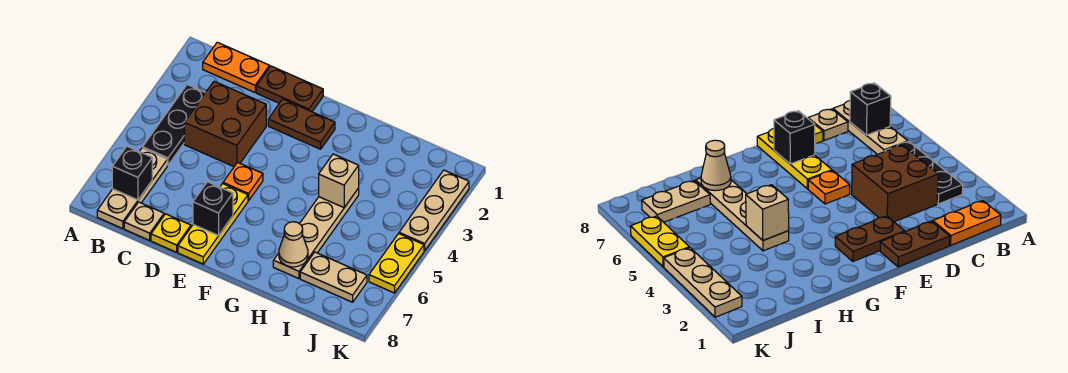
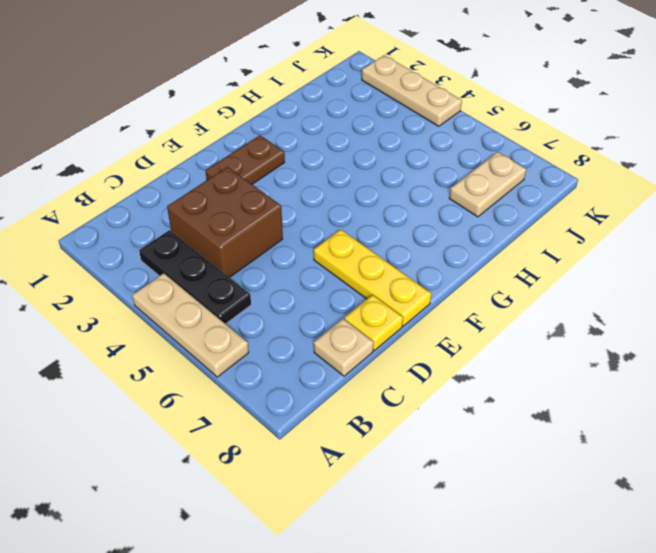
tan 1x3 plate [132,273,249,377] -> tan 1x3 plate moved to [97,148,167,229]
none -> orange 1x2 plate [203,42,270,92]
none -> brown 1x2 plate [256,66,323,112]
none -> orange 1x1 plate [223,162,263,201]

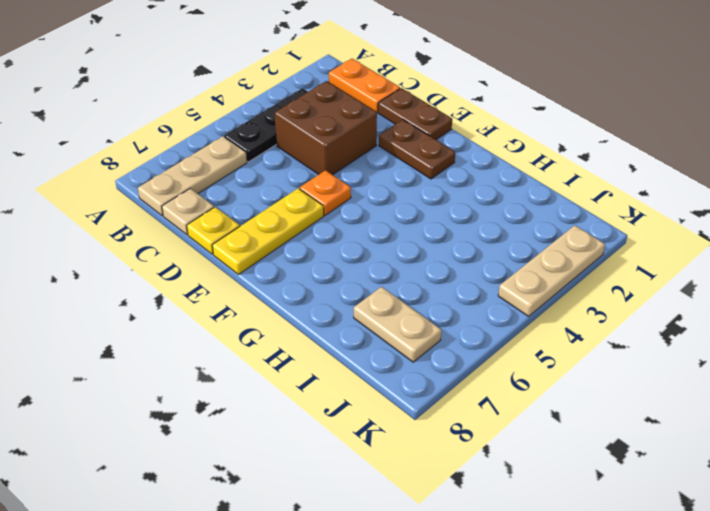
none -> tan 1x4 plate [273,188,359,279]
none -> yellow 1x2 plate [369,234,424,293]
none -> black 1x1 brick [112,146,152,200]

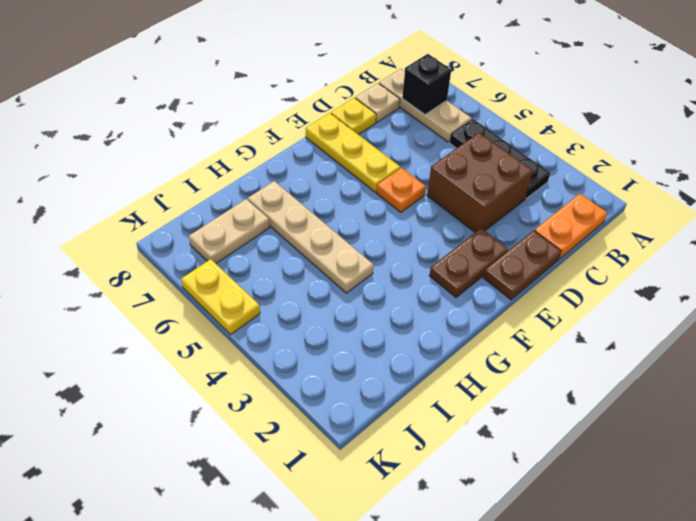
none -> tan 1x3 plate [399,170,469,251]
none -> black 1x1 brick [193,182,233,236]
none -> tan 1x1 brick [319,154,359,208]

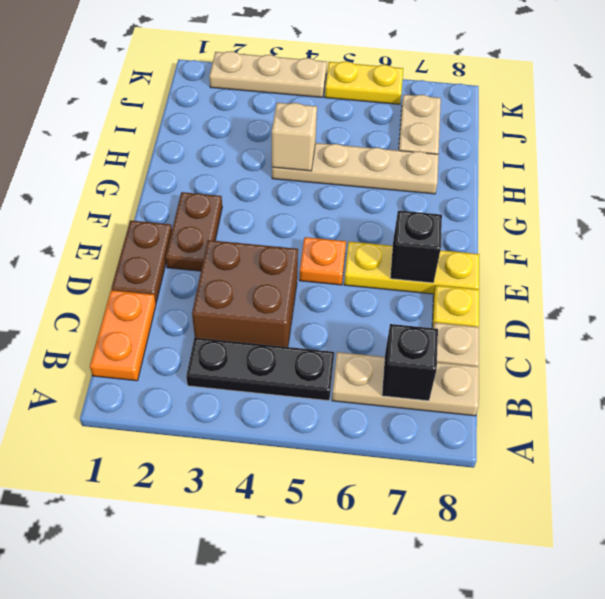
none -> tan 1x1 cone [279,222,308,267]

